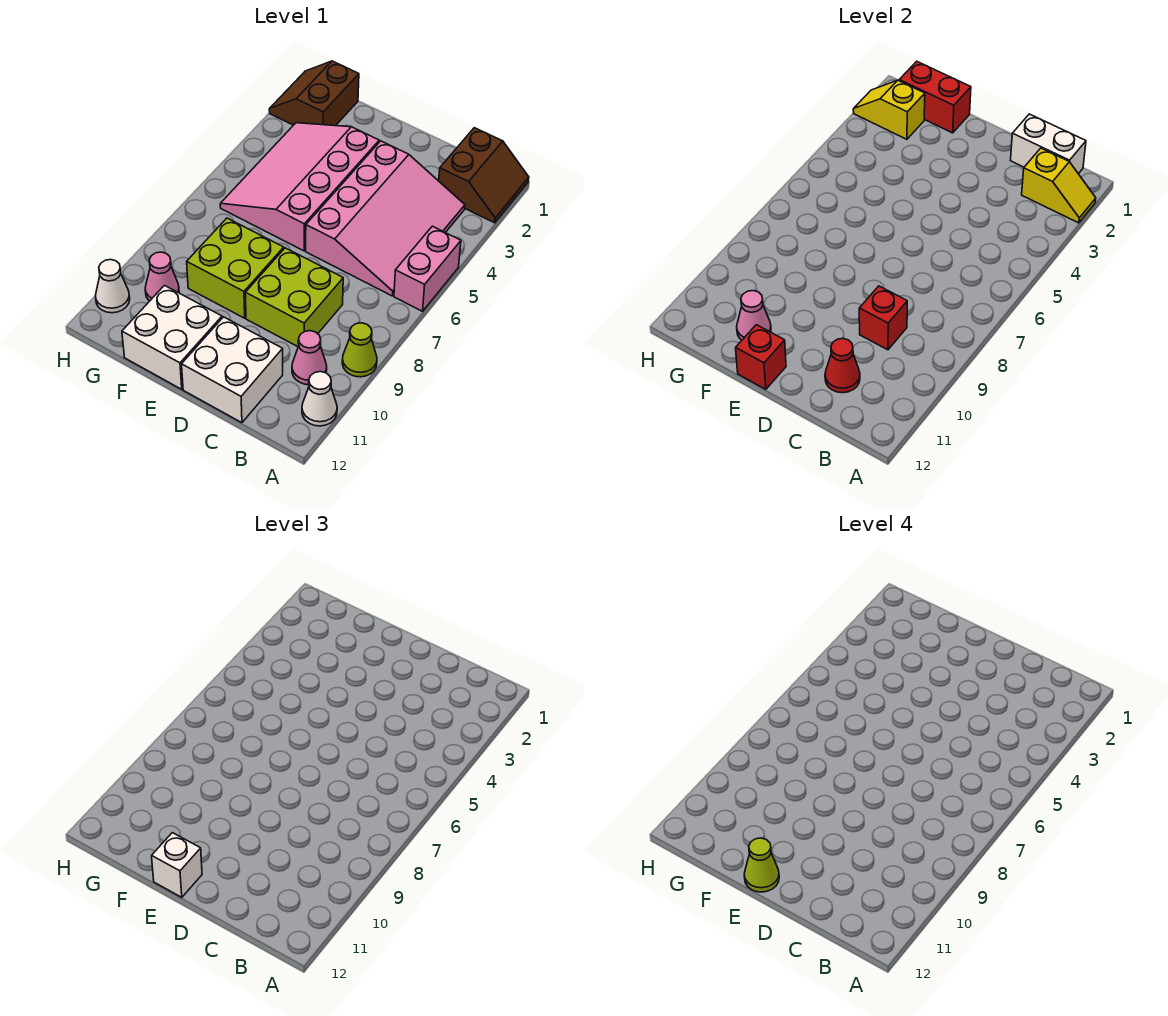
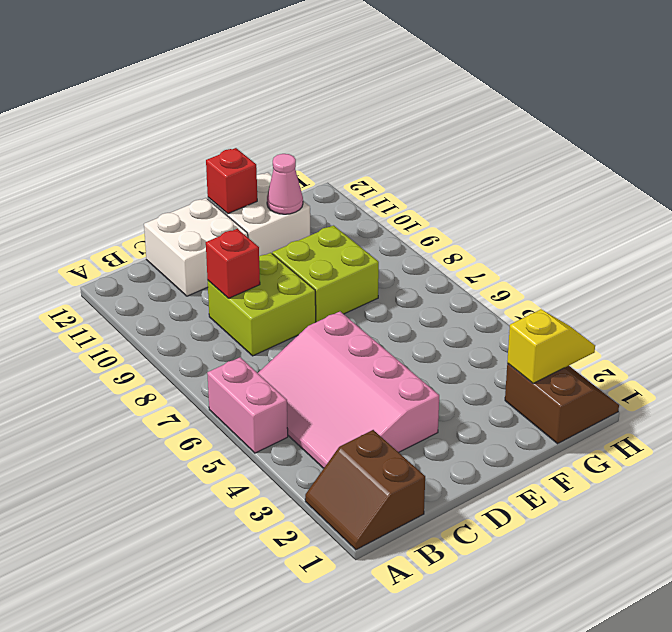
none -> lime 1x1 cone [342,323,377,377]
none -> white 1x1 cone [302,372,337,426]
none -> pink 1x1 cone [292,331,327,385]

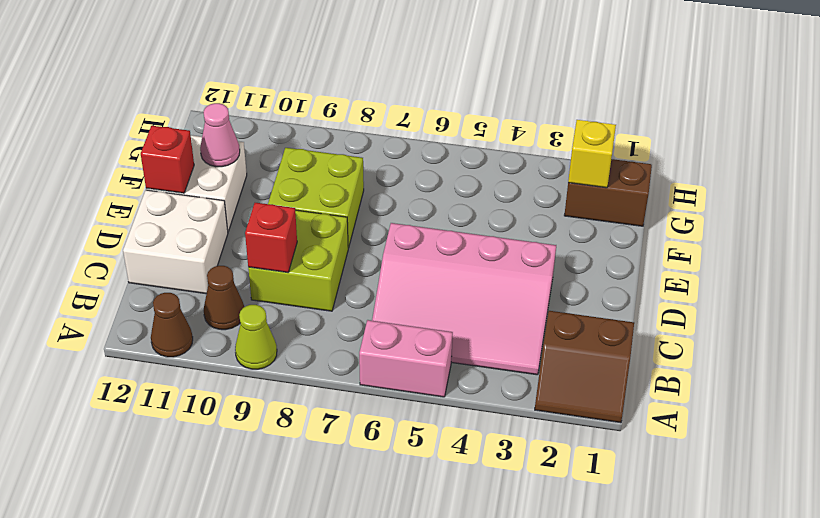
brown 1x1 cone [151,293,193,357] -> white 1x1 cone [302,372,337,426]
brown 1x1 cone [204,266,244,330] -> pink 1x1 cone [292,331,327,385]
none -> pink 3x4 slope [220,123,379,251]
none -> pink 1x1 cone [145,252,179,301]
none -> white 1x1 cone [95,260,130,313]

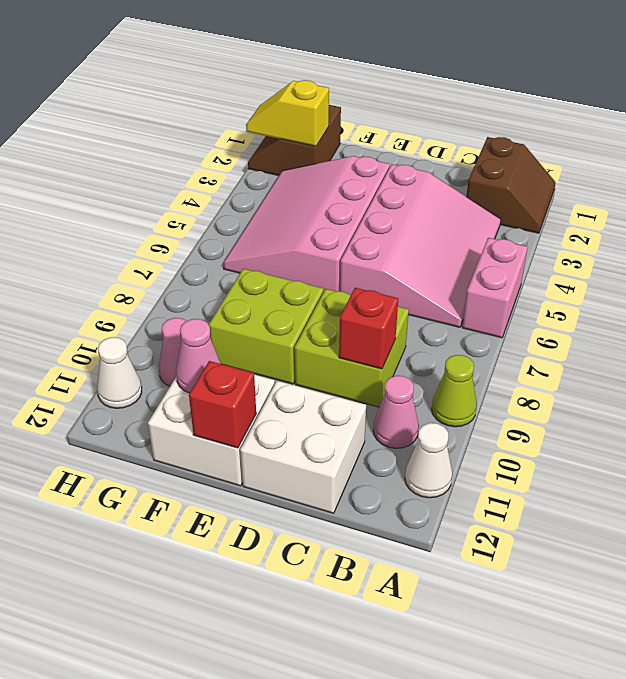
none -> yellow 1x2 slope [1022,148,1096,223]
none -> white 1x2 brick [1011,114,1086,174]
none -> red 1x1 cone [825,339,860,393]

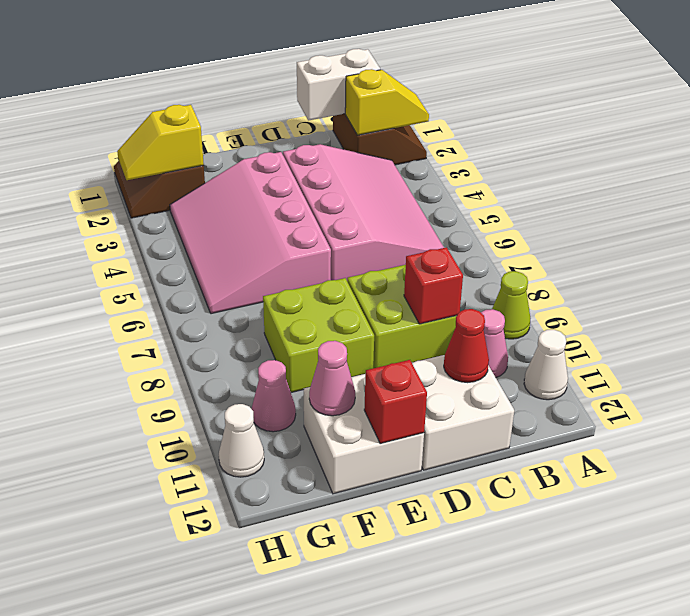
none -> pink 1x2 brick [394,226,461,311]
none -> red 1x2 brick [899,61,971,133]
none -> white 1x1 brick [152,833,202,897]

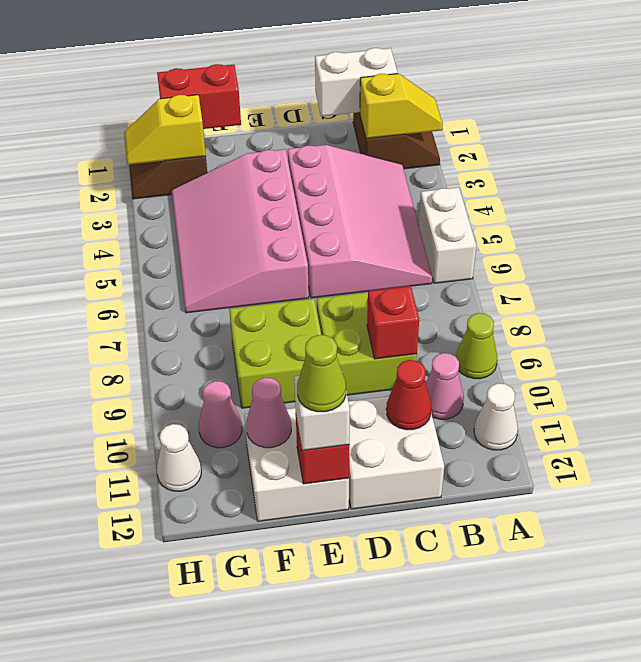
white 1x2 brick [419,187,476,283] -> pink 1x2 brick [394,226,461,311]

